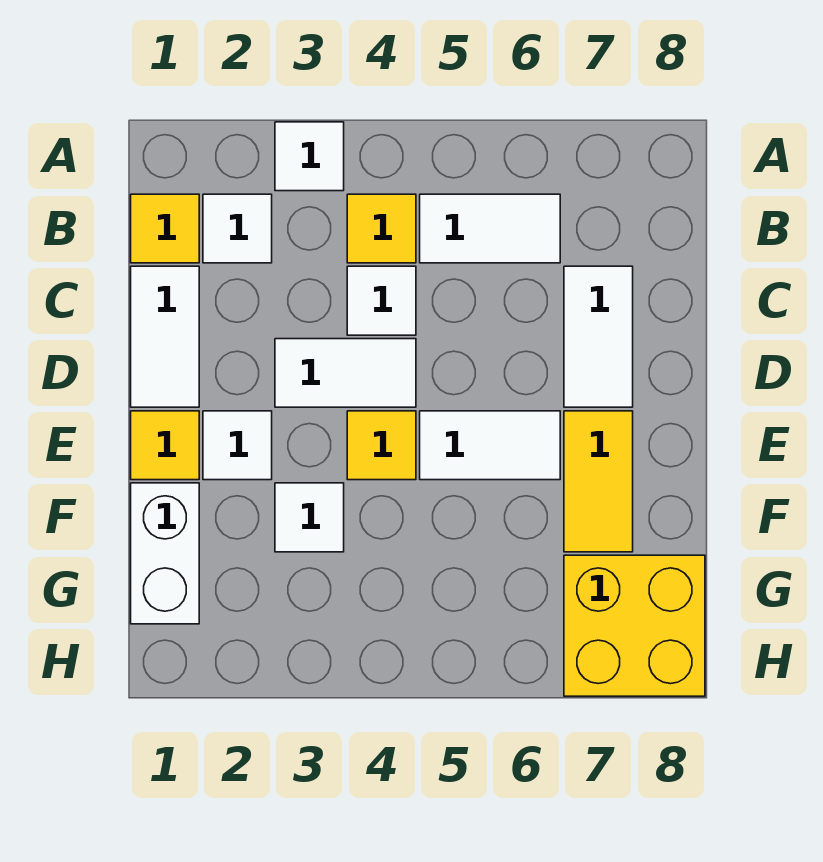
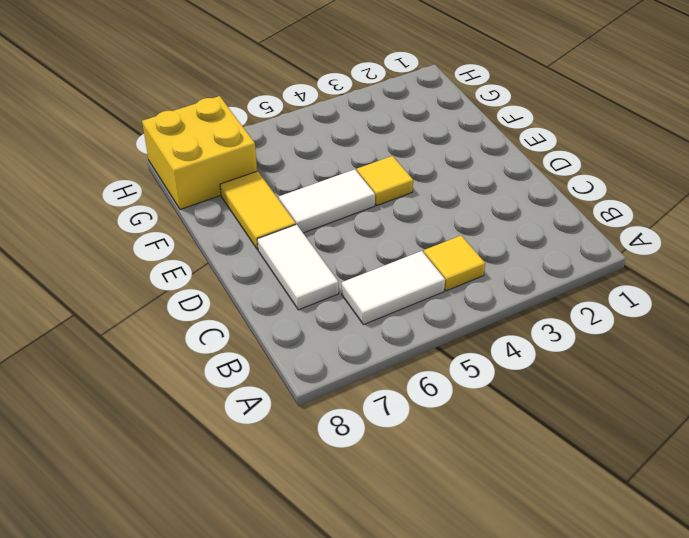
none -> white 1x1 tile [275,122,344,191]
none -> yellow 1x1 tile [131,194,199,263]
none -> white 1x1 tile [203,194,272,263]

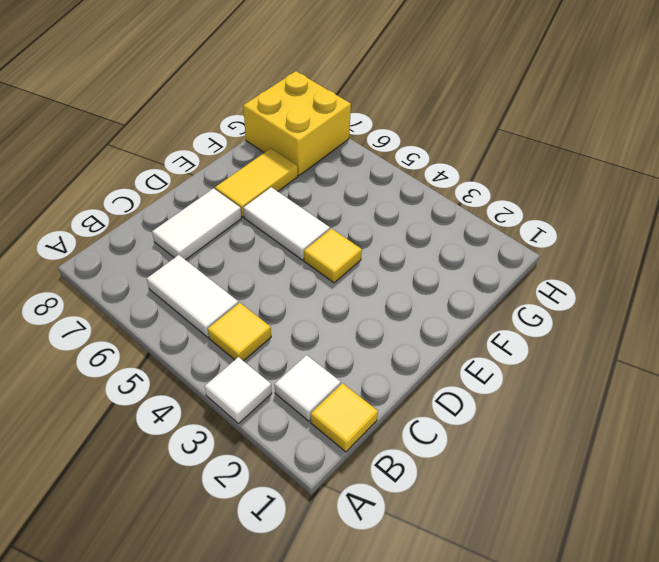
none -> white 1x2 tile [131,266,199,407]
none -> white 1x1 tile [347,266,416,335]
none -> white 1x2 tile [275,339,416,407]

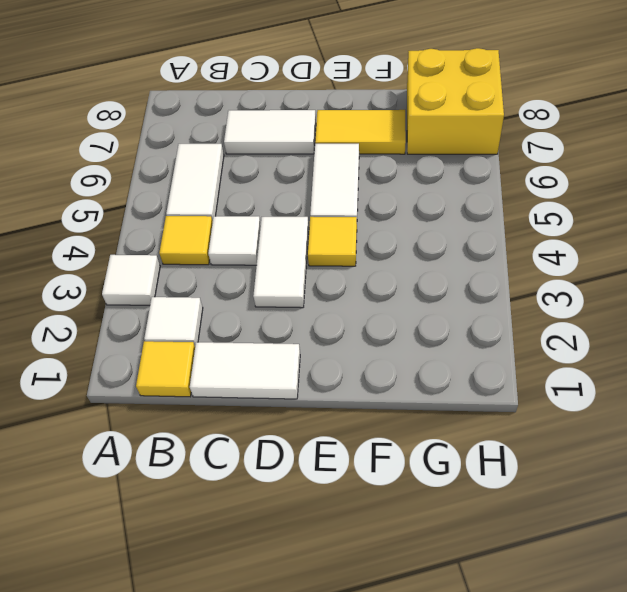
none -> yellow 1x1 tile [131,411,199,480]
none -> white 1x1 tile [203,411,272,480]
none -> white 1x2 brick [131,483,199,624]

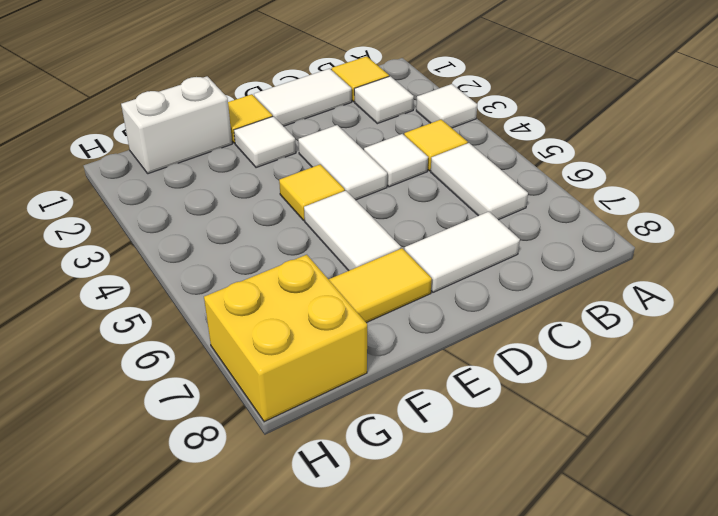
none -> white 1x1 tile [275,483,344,552]

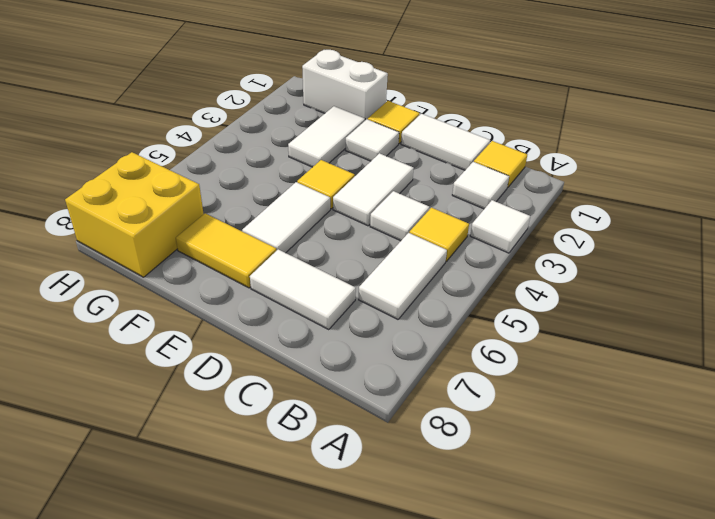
white 1x2 tile [288,106,365,167] -> white 1x1 tile [275,483,344,552]

